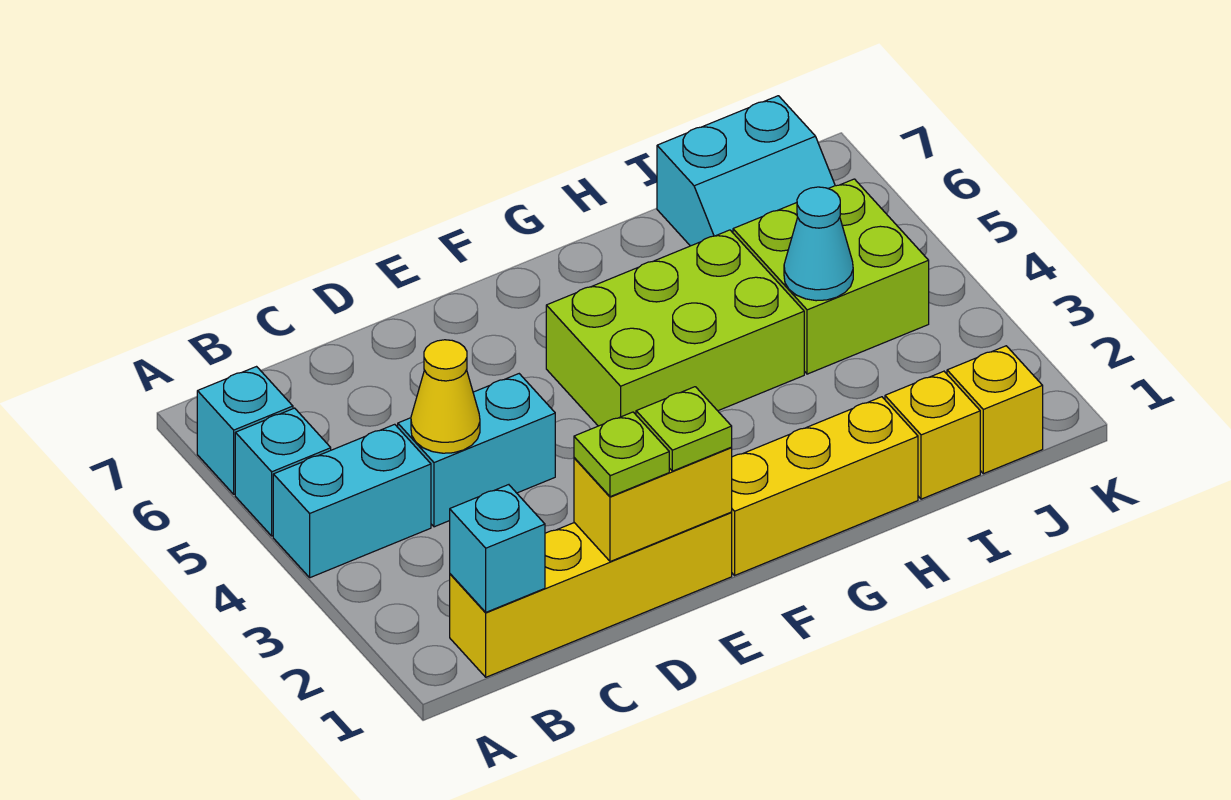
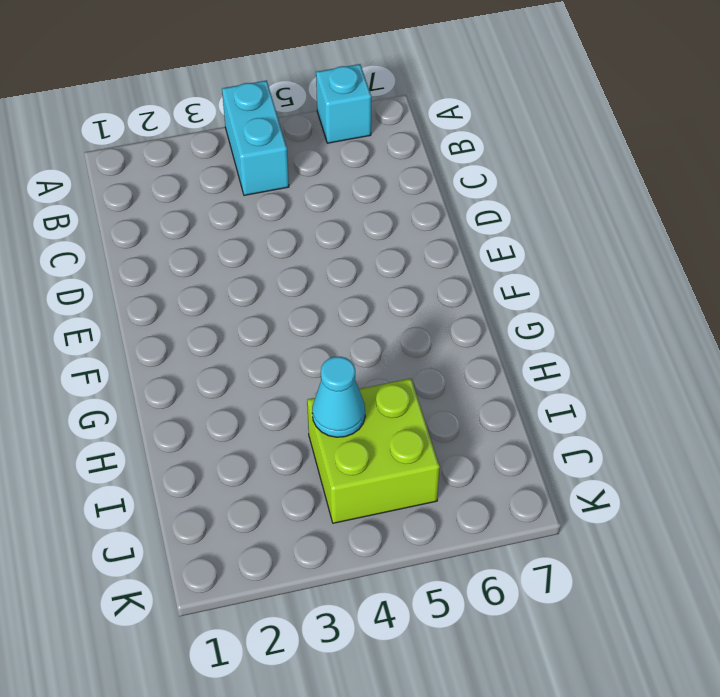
none -> cyan 1x1 brick [235,408,331,536]
none -> yellow 1x4 brick [450,512,732,677]
none -> cyan 1x2 brick [398,374,555,527]

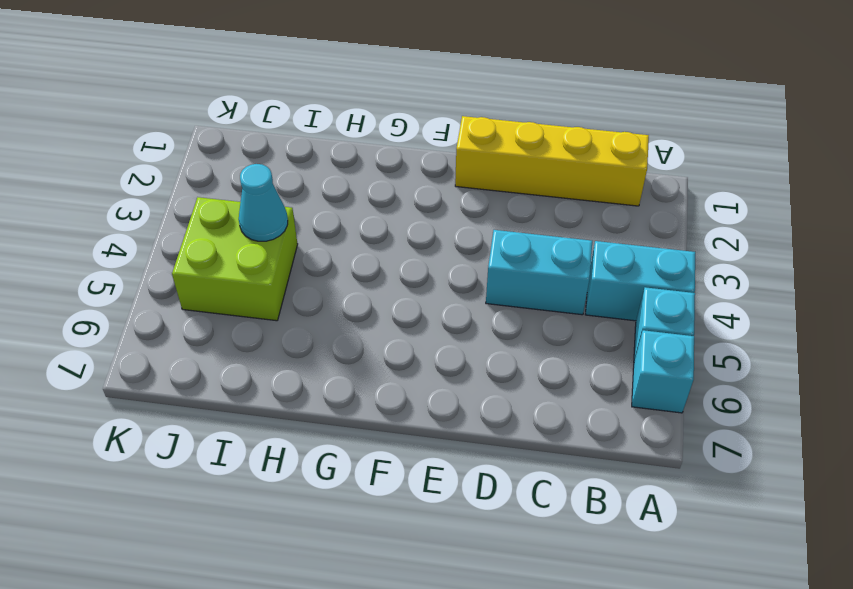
none -> yellow 1x3 brick [731,397,918,575]
none -> lime 2x3 brick [546,230,804,426]
none -> yellow 1x1 brick [885,371,980,499]

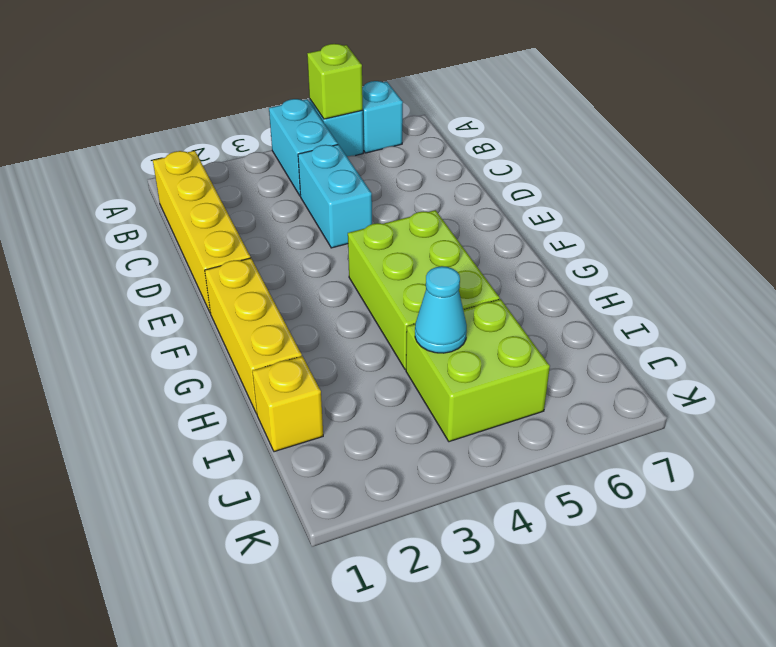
lime 1x1 brick [307,44,363,119] -> none
none -> cyan 2x2 slope [657,96,835,246]
none -> yellow 1x1 brick [947,346,1043,474]
none -> cyan 1x1 brick [450,485,545,612]

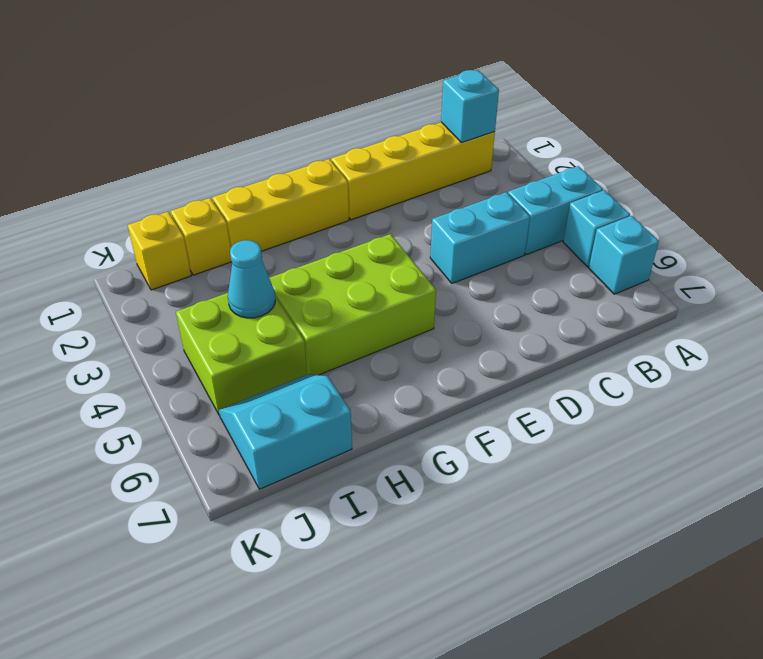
none -> yellow 1x1 cone [411,340,480,453]
none -> yellow 1x2 brick [574,448,732,562]
none -> lime 1x1 plate [574,412,669,497]

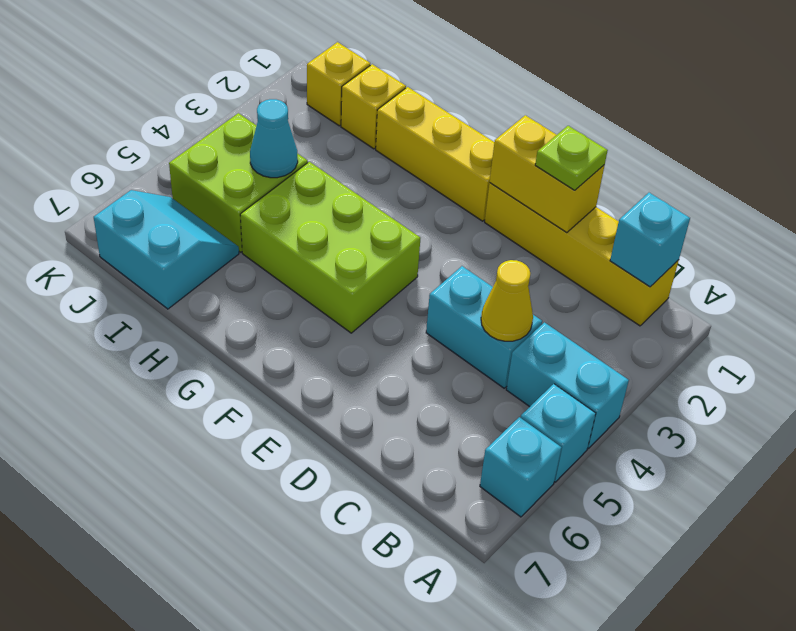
none -> lime 1x1 plate [636,387,732,471]

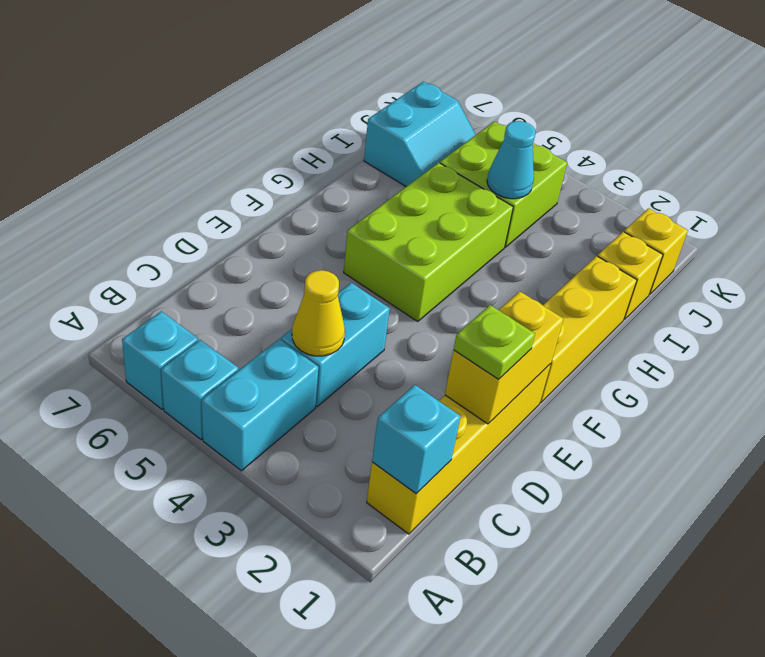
none -> lime 1x1 plate [636,387,732,471]

